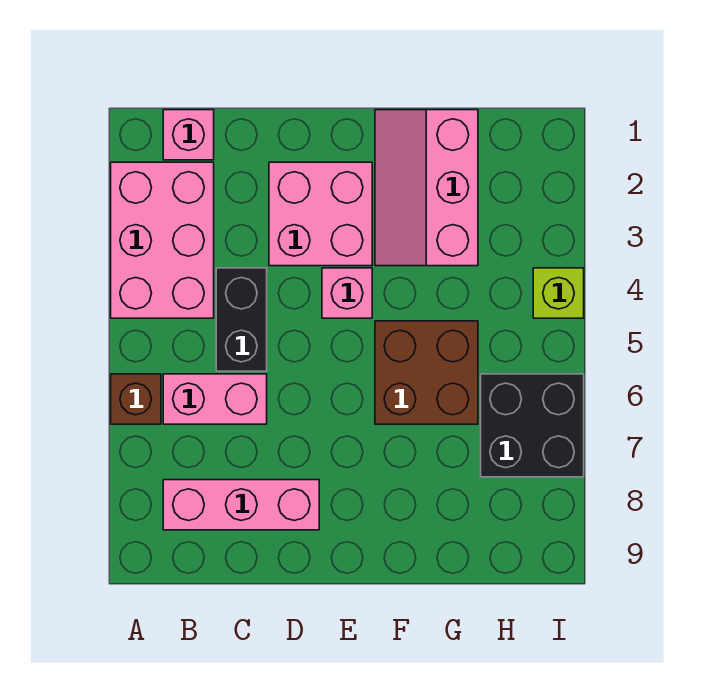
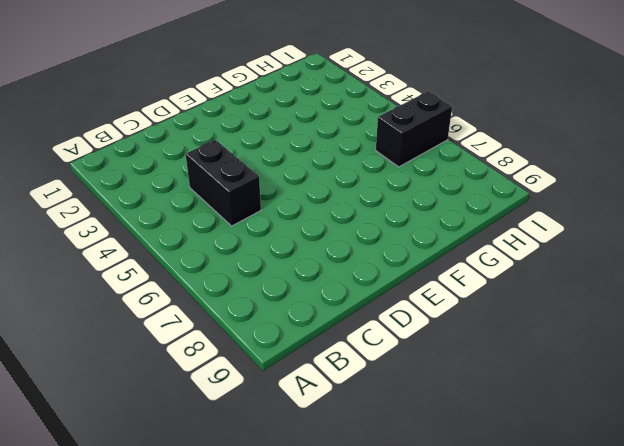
black 1x2 brick [376,91,452,167] -> black 2x2 brick [481,374,584,477]
none -> pink 2x3 brick [111,162,214,318]
none -> brown 1x1 brick [111,374,161,424]
none -> pink 1x1 brick [163,110,214,160]

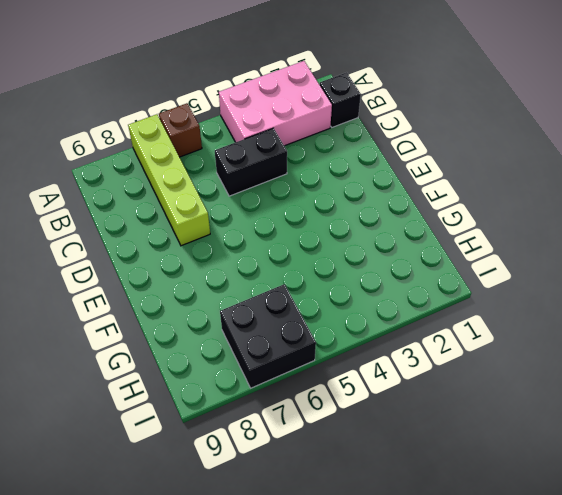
lime 1x4 brick [128,114,210,246] -> none
black 1x1 brick [320,72,361,127] -> pink 1x1 brick [163,110,214,160]
none -> pink 1x2 brick [163,374,267,424]
none -> pink 1x3 brick [163,480,319,530]
none -> pink 2x2 brick [269,162,372,266]

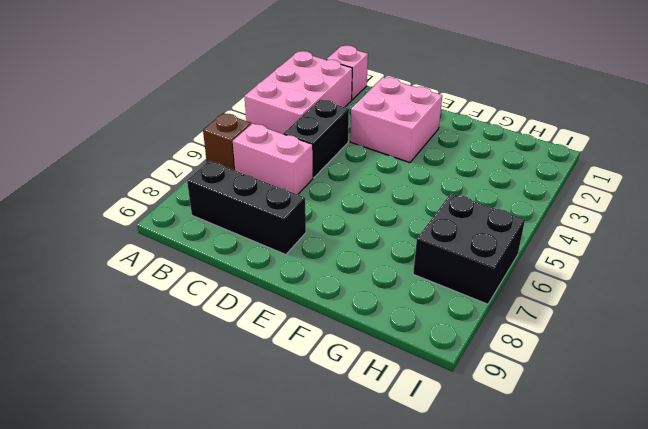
black 1x3 brick [187,161,306,255] -> pink 1x3 brick [163,480,319,530]
none -> pink 1x1 brick [322,268,372,318]
none -> pink 2x3 slope [375,110,478,266]
none -> brown 2x2 brick [375,321,478,424]

